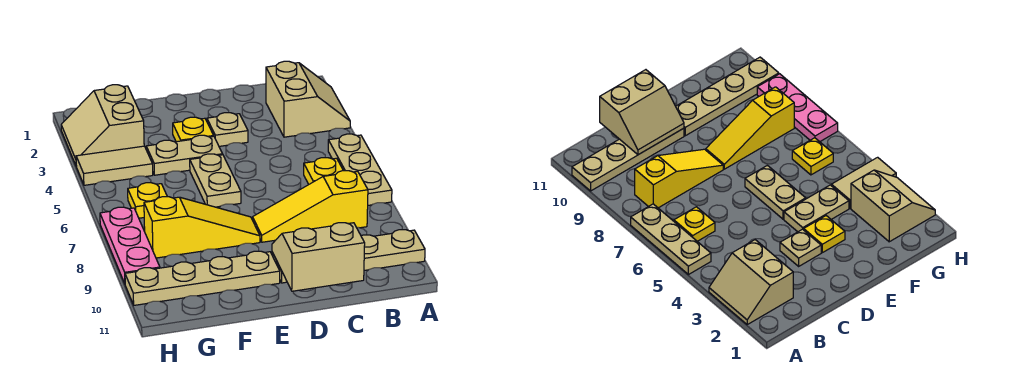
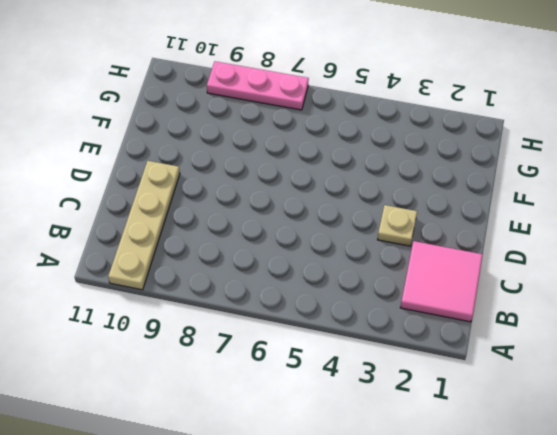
pink 2x2 tile [400,241,483,322] -> tan 2x2 slope [266,61,350,137]
none -> tan 1x3 plate [328,134,392,205]
none -> yellow 1x1 plate [304,158,343,184]
none -> yellow 1x3 slope [253,171,368,242]

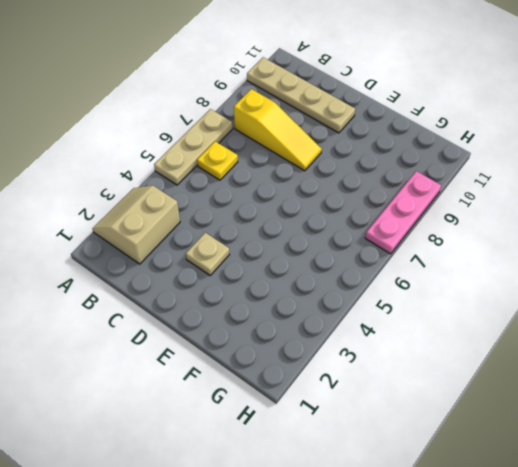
none -> yellow 1x1 plate [173,117,213,142]
none -> tan 1x2 plate [146,135,223,175]
none -> tan 1x2 plate [190,154,241,207]

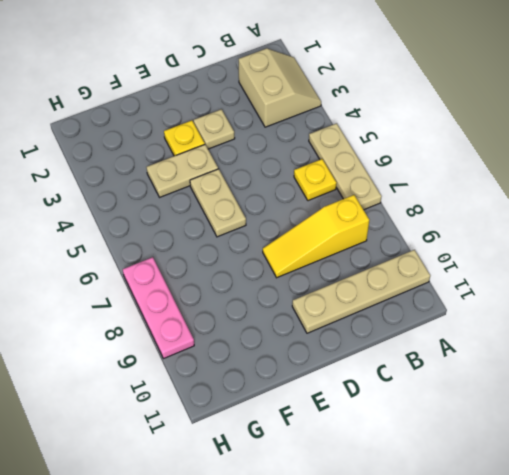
none -> yellow 1x3 slope [144,197,260,258]
none -> tan 1x4 plate [125,251,280,305]
none -> tan 2x2 slope [61,85,144,165]

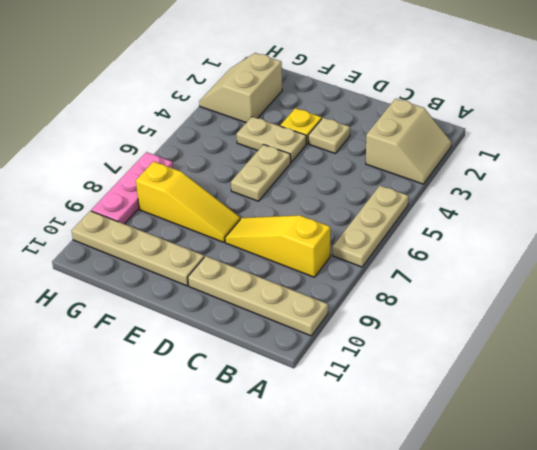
none -> yellow 1x1 plate [304,158,343,184]
none -> tan 1x2 tile [76,146,153,185]
none -> yellow 1x1 plate [128,183,167,218]

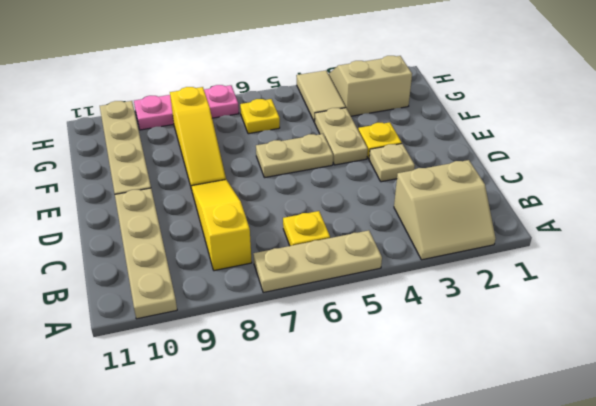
none -> tan 2x2 slope [272,223,365,291]

